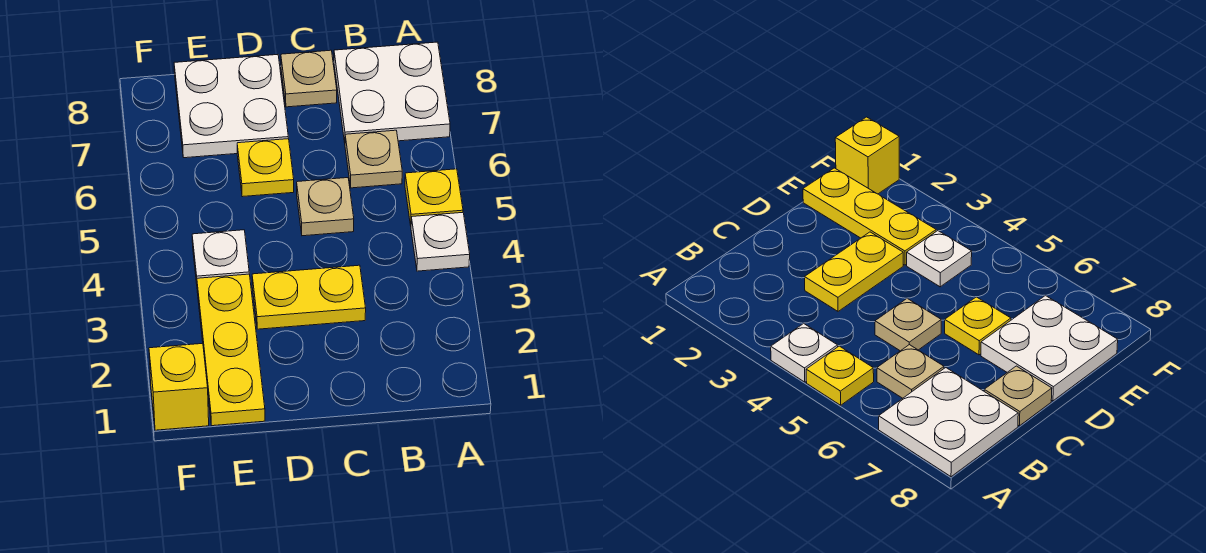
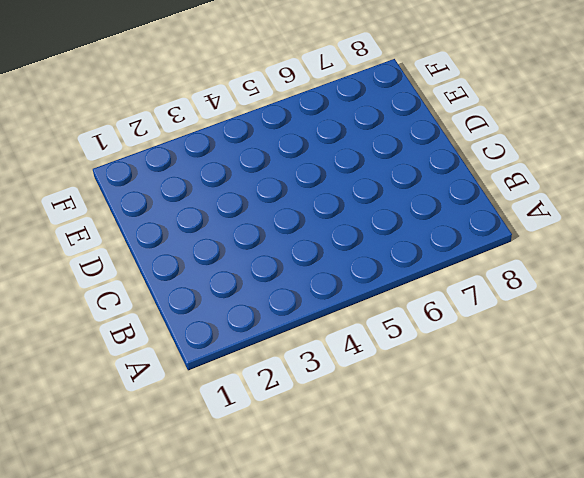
none -> white 1x1 plate [411,213,470,271]
none -> yellow 1x1 plate [405,169,463,225]
none -> white 2x2 plate [334,42,450,143]

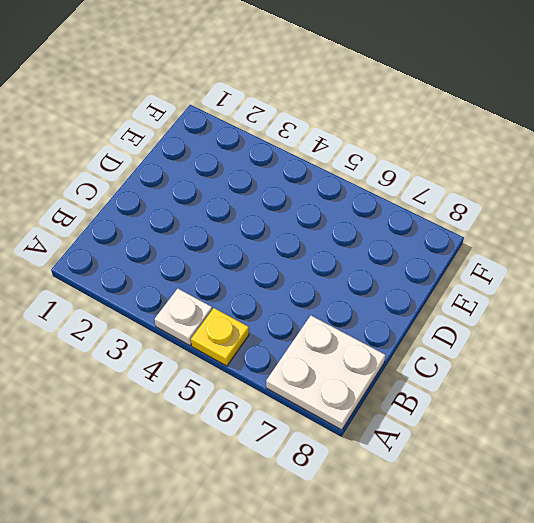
none -> tan 1x1 plate [345,130,402,188]
none -> yellow 1x2 plate [252,265,366,329]
none -> tan 1x1 plate [297,178,354,236]

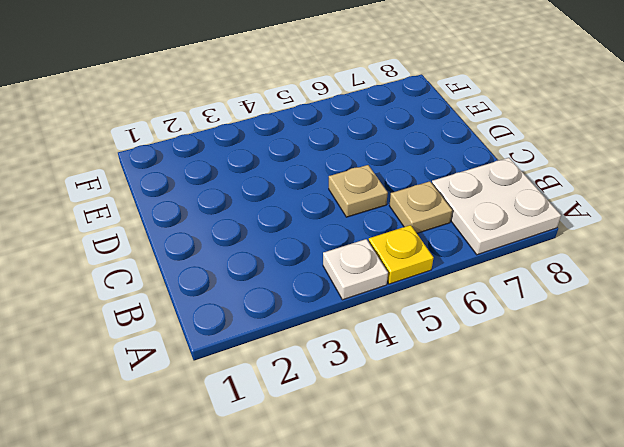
none -> yellow 1x2 plate [252,265,366,329]
none -> tan 1x1 plate [281,50,337,107]
none -> yellow 1x1 plate [237,139,294,197]

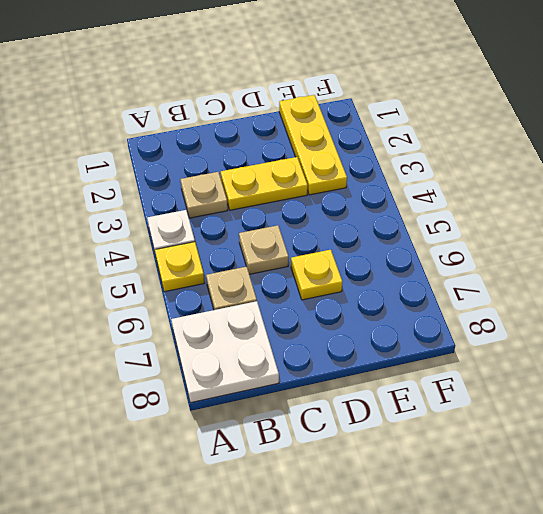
tan 1x1 plate [181,172,228,218] -> tan 1x1 plate moved to [281,50,337,107]
none -> white 2x2 plate [174,55,288,158]
none -> white 1x1 plate [192,230,249,284]
none -> yellow 1x1 brick [149,343,209,430]

